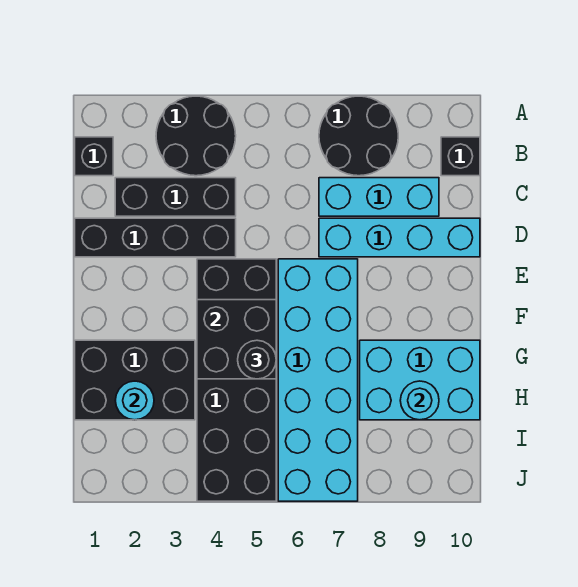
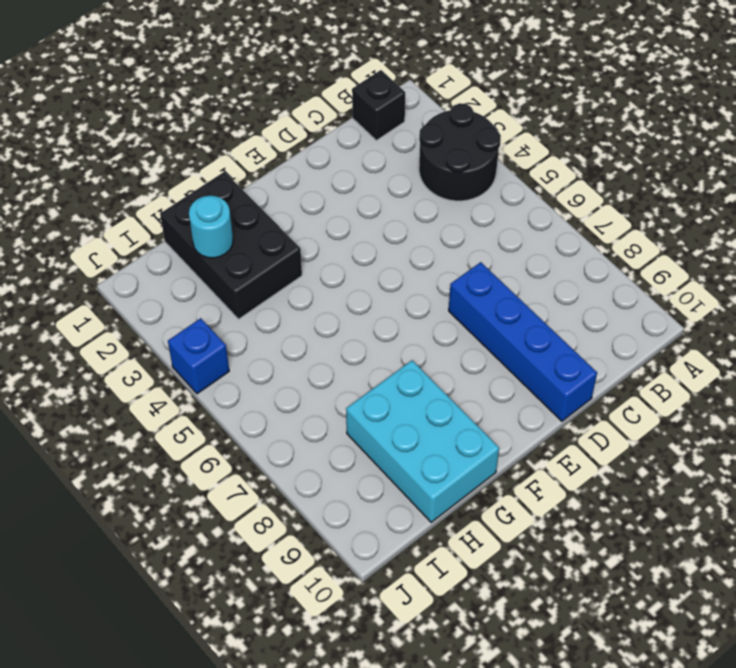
blue 1x4 brick [449,262,597,421] -> cyan 1x4 brick [319,218,480,257]
blue 1x1 brick [168,318,229,394] -> black 2x6 brick [197,259,276,501]
none -> black 2x2 round brick [319,96,398,176]
none -> black 1x1 brick [441,137,480,176]
none -> black 1x3 brick [115,178,236,216]

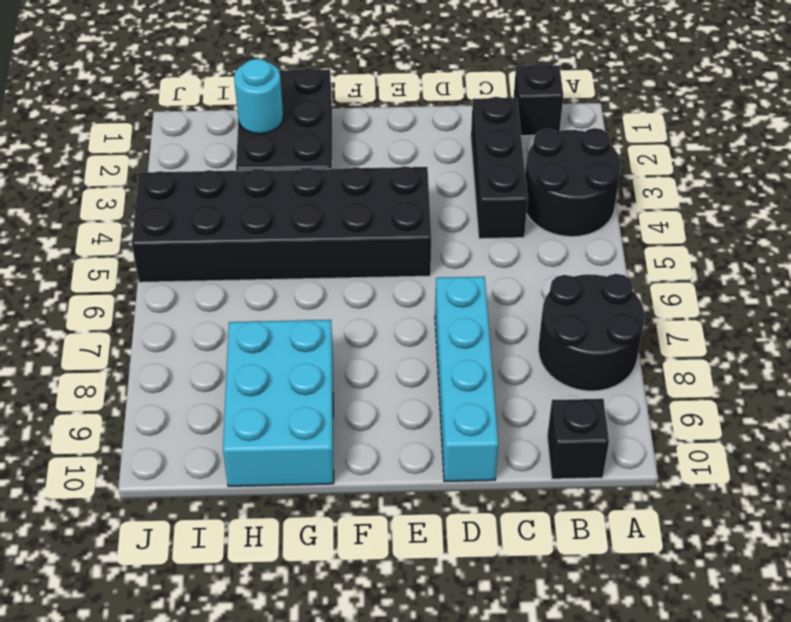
none -> cyan 1x3 brick [319,178,439,216]
none -> black 1x4 brick [75,218,236,257]
none -> cyan 2x6 brick [278,259,358,501]

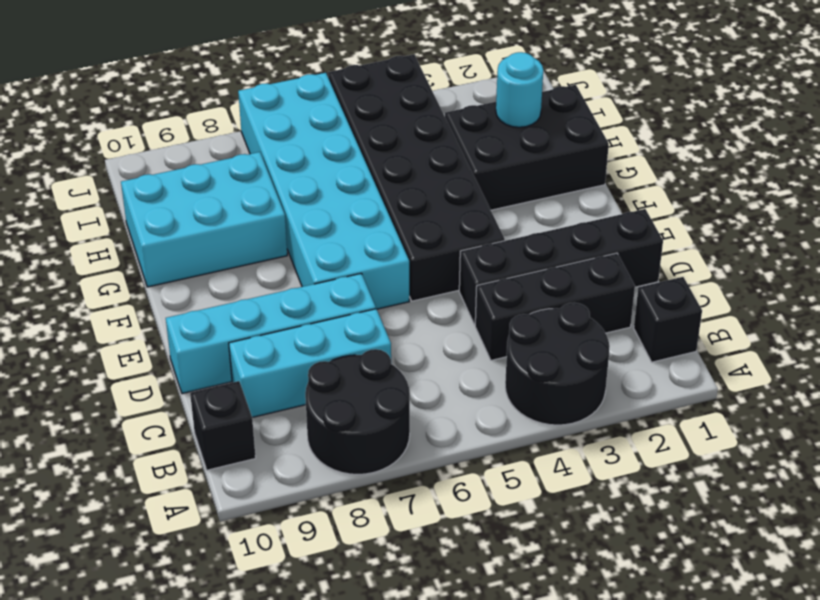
none -> black 2x2 brick [197,300,276,379]
none -> cyan 1x1 round brick [400,381,439,420]
none -> black 1x1 round brick [238,340,276,379]

